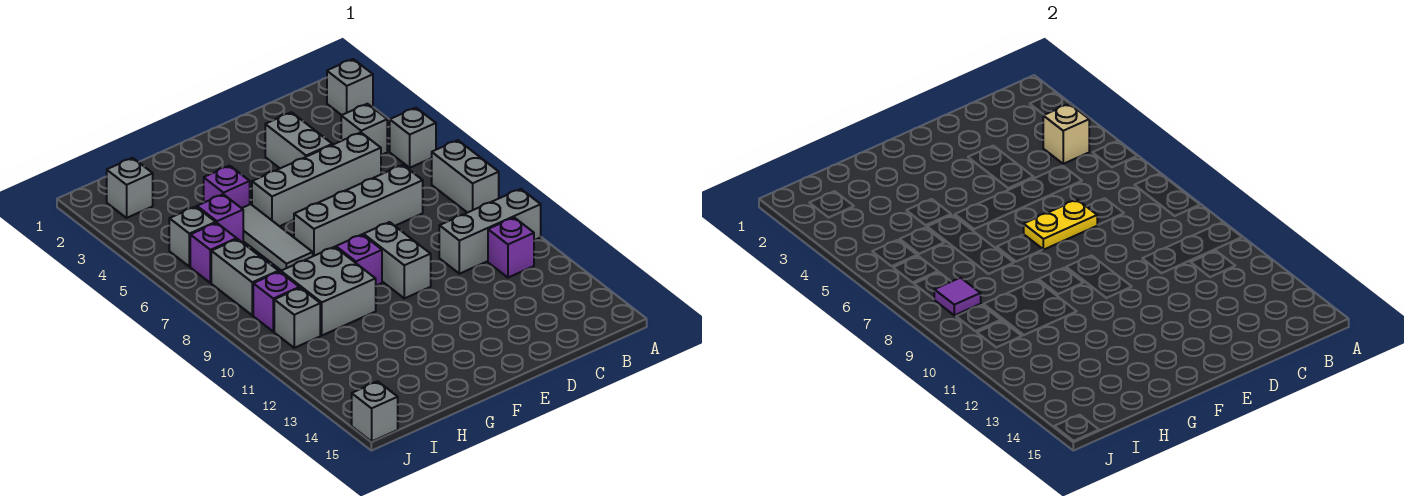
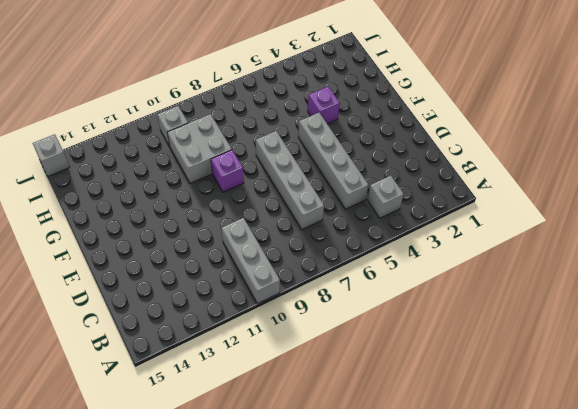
none -> grey 1x1 brick [327,59,373,115]
none -> grey 1x1 brick [390,108,436,168]
none -> grey 1x2 brick [432,140,499,213]

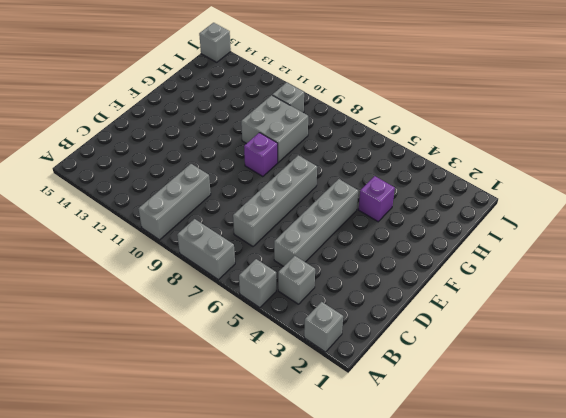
none -> purple 1x1 brick [488,218,534,278]
none -> grey 1x2 brick [265,112,332,168]
none -> grey 1x2 brick [363,222,431,298]

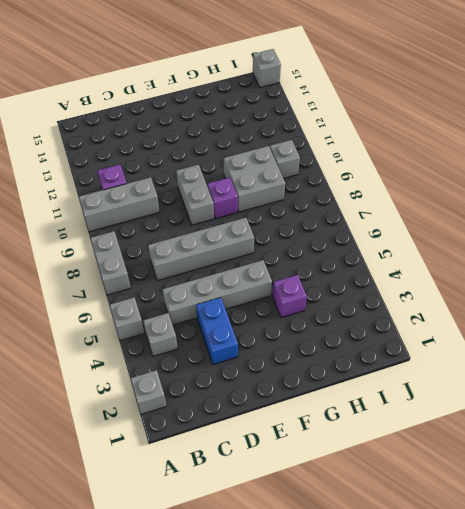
blue 1x2 brick [196,298,238,365] -> grey 1x2 brick [265,112,332,168]
none -> grey 1x3 tile [242,204,313,271]
none -> purple 1x1 brick [197,194,243,243]
none -> grey 1x1 brick [107,158,153,218]

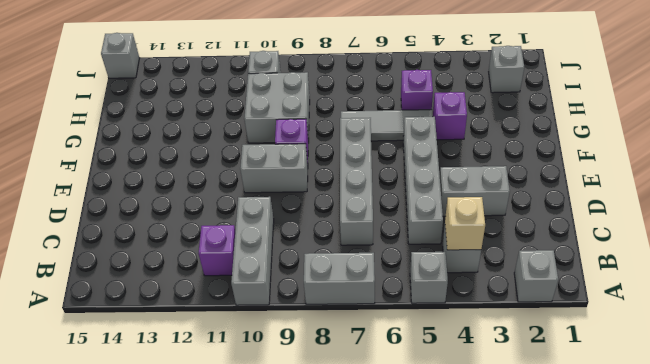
none -> grey 1x1 brick [169,207,216,267]
none -> purple 1x1 brick [190,223,237,283]
none -> grey 1x2 brick [211,239,279,315]

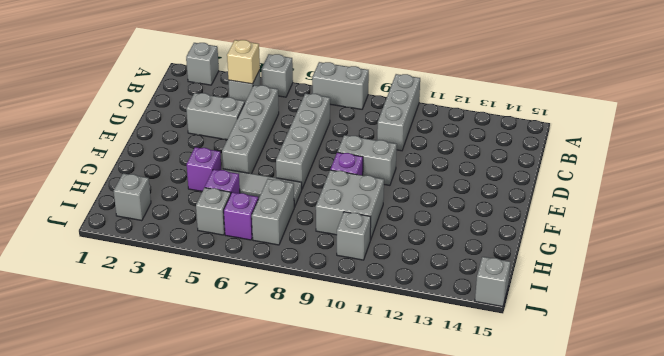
grey 1x2 brick [252,179,294,245] -> grey 1x2 brick turned to [211,239,279,315]
none -> purple 1x1 brick [488,218,534,278]
none -> purple 1x1 brick [253,272,300,332]
none -> yellow 1x2 plate [1024,200,1097,250]

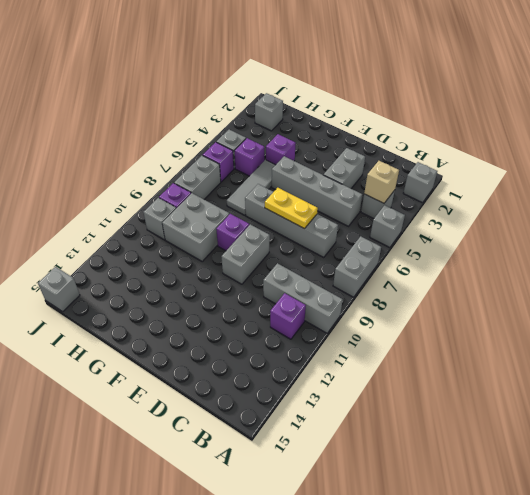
none -> purple 1x1 tile [934,278,981,315]

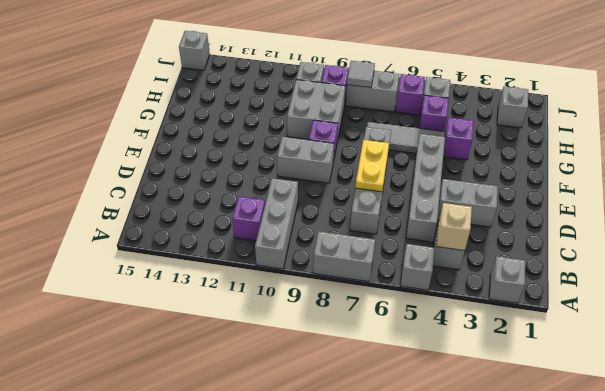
grey 1x1 tile [347,61,375,88] -> purple 1x1 tile [934,278,981,315]

